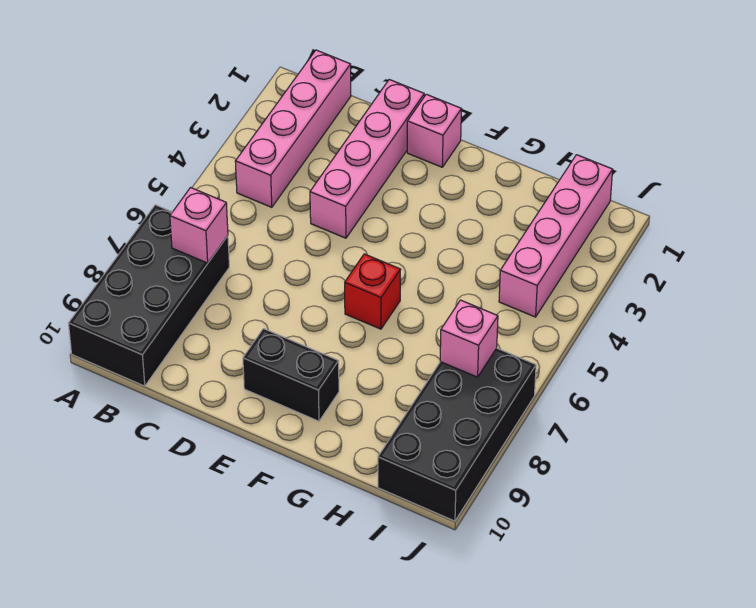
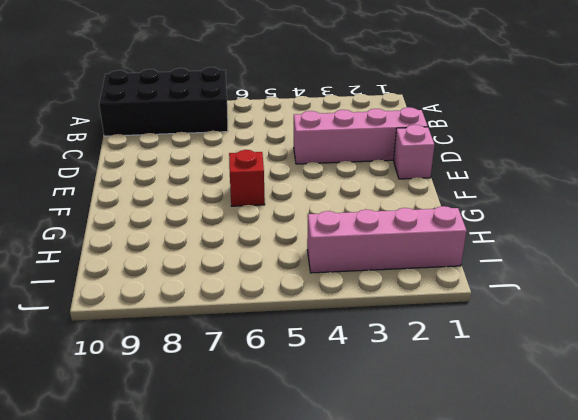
none -> pink 1x4 brick [235,50,351,207]
none -> black 1x2 brick [243,329,339,421]

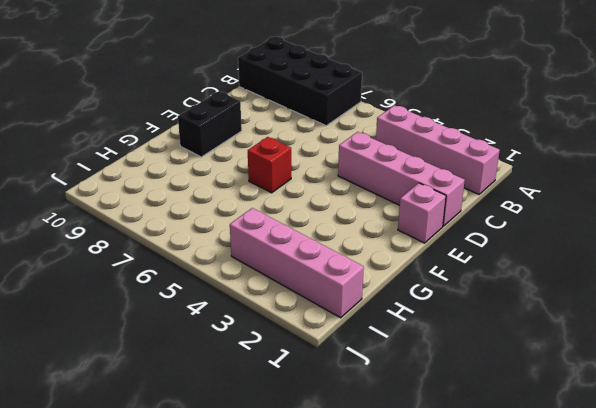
none -> black 2x4 brick [378,348,536,521]
none -> pink 1x1 brick [170,188,228,263]

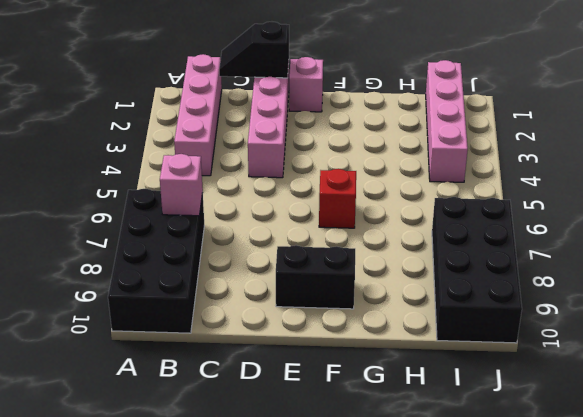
black 1x2 slope [219,22,289,78] -> none
none -> pink 1x1 brick [440,300,498,377]

